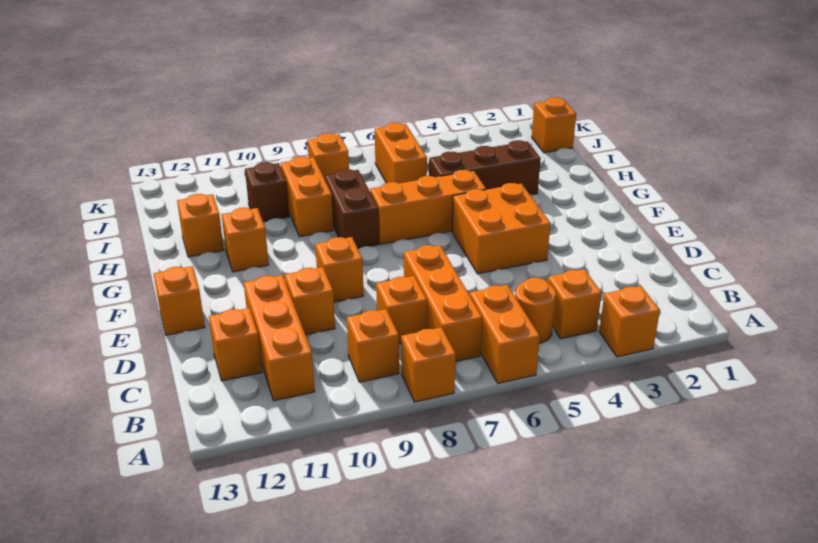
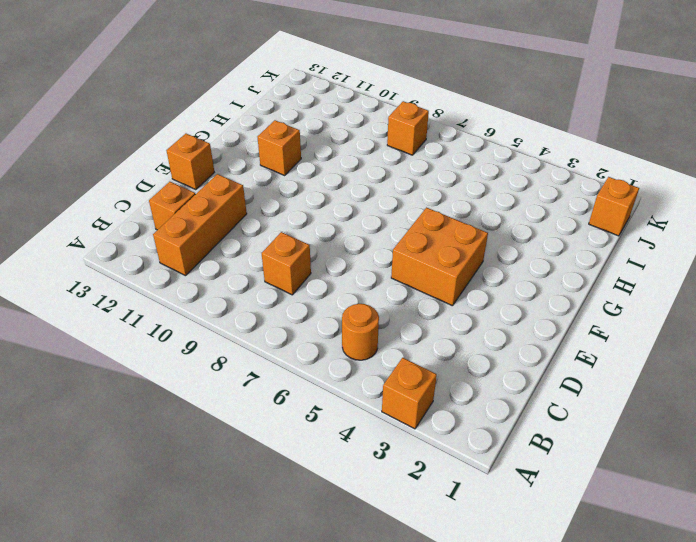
none -> orange 1x2 brick [470,285,540,383]
none -> orange 1x1 brick [401,327,456,402]
none -> orange 1x1 brick [548,269,602,339]

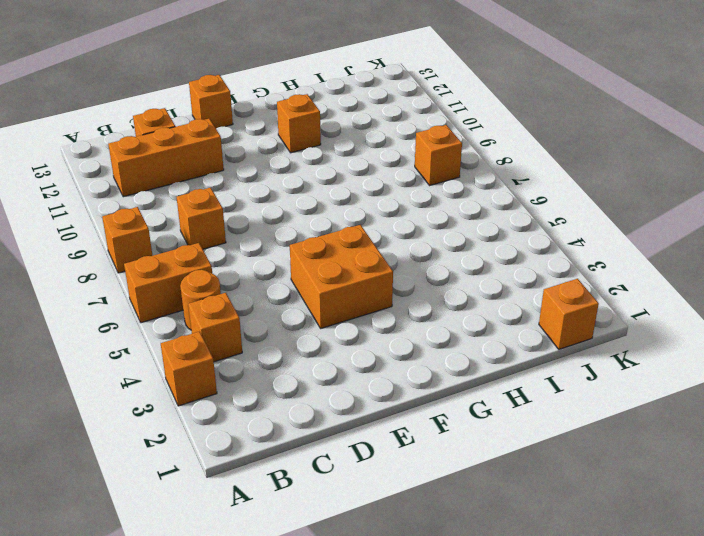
none -> orange 1x3 brick [404,245,482,362]
none -> orange 1x1 brick [347,309,399,382]
none -> orange 1x1 brick [285,267,335,335]

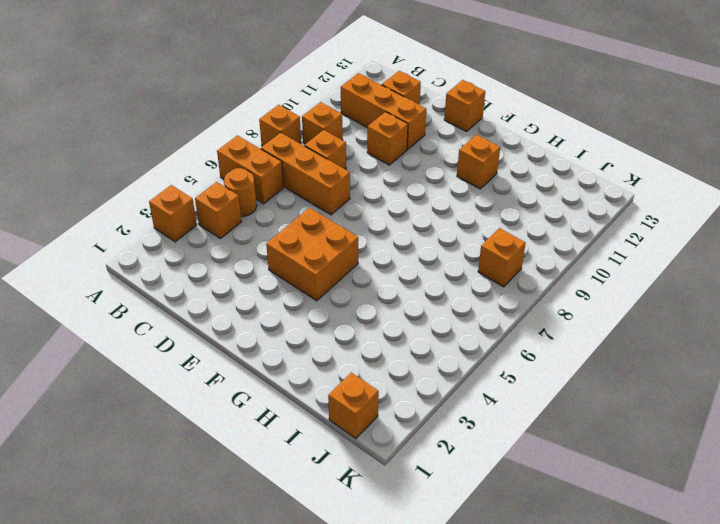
none -> orange 1x1 brick [315,237,364,302]
none -> orange 1x3 brick [370,170,486,244]
none -> brown 1x2 brick [325,169,379,249]

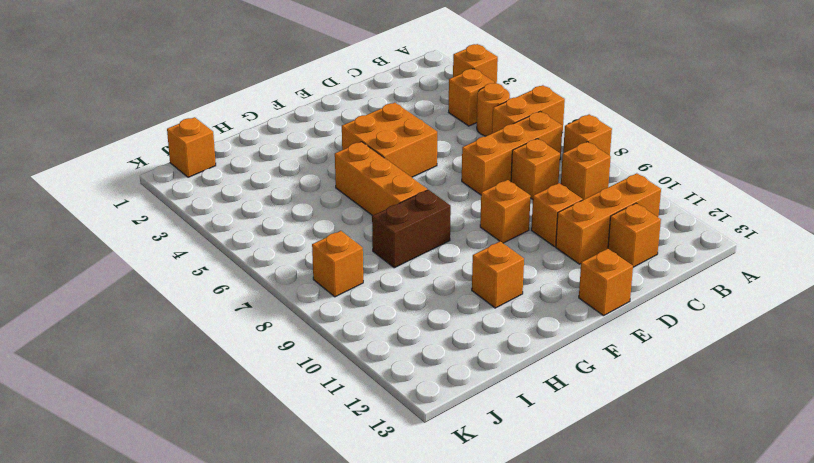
none -> brown 1x3 brick [429,140,541,195]
none -> orange 1x2 brick [281,156,333,237]
none -> orange 1x1 brick [177,194,224,257]

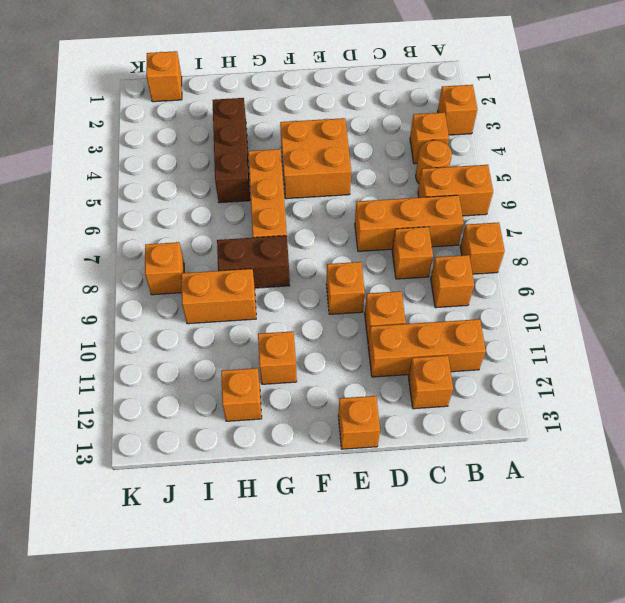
none -> orange 1x2 brick [375,123,427,183]
none -> brown 1x1 brick [245,162,289,222]

